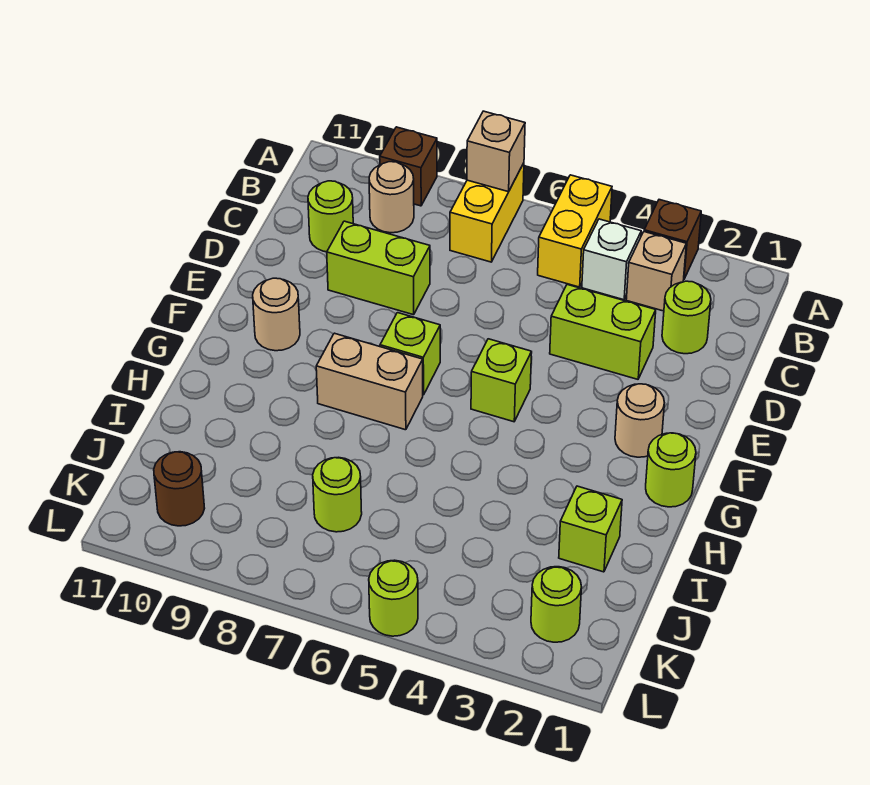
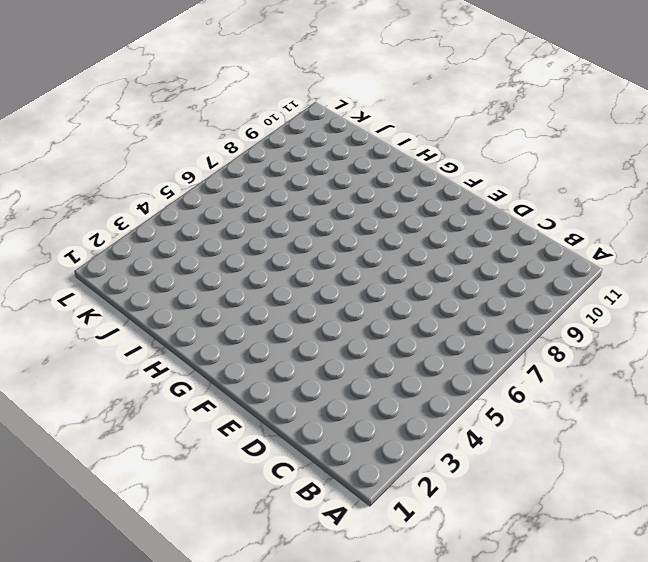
none -> brown 1x1 brick [644,200,701,279]
none -> yellow 1x2 brick [538,175,612,287]
none -> yellow 1x2 brick [450,163,524,262]

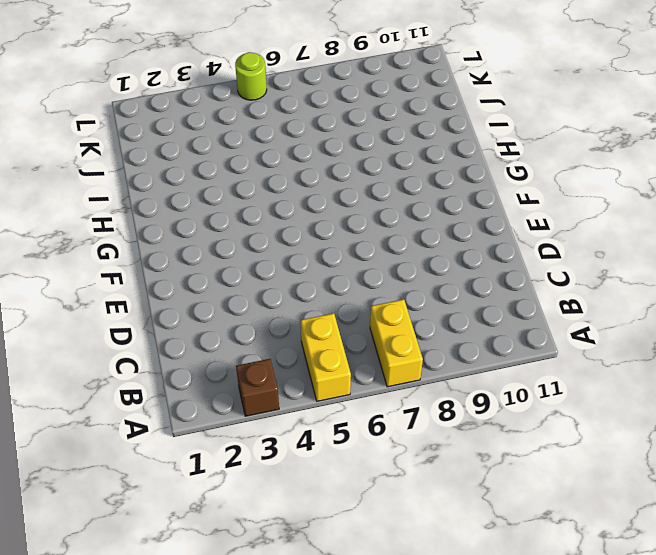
none -> brown 1x1 brick [380,127,437,206]
none -> tan 1x1 brick [626,232,686,311]
none -> white 1x1 brick [582,219,641,300]

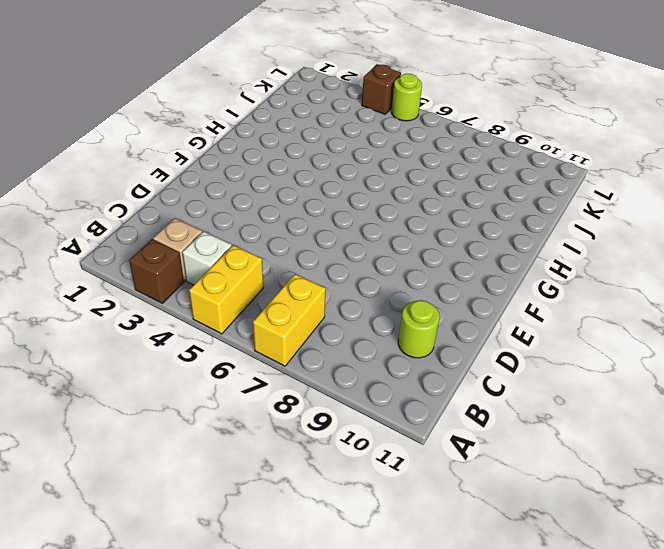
brown 1x1 brick [362,64,401,114] -> brown 1x1 brick moved to [380,127,437,206]
none -> tan 1x1 round brick [369,162,414,233]
none -> lime 1x1 round brick [662,281,711,354]
none -> lime 1x2 brick [550,285,656,379]

